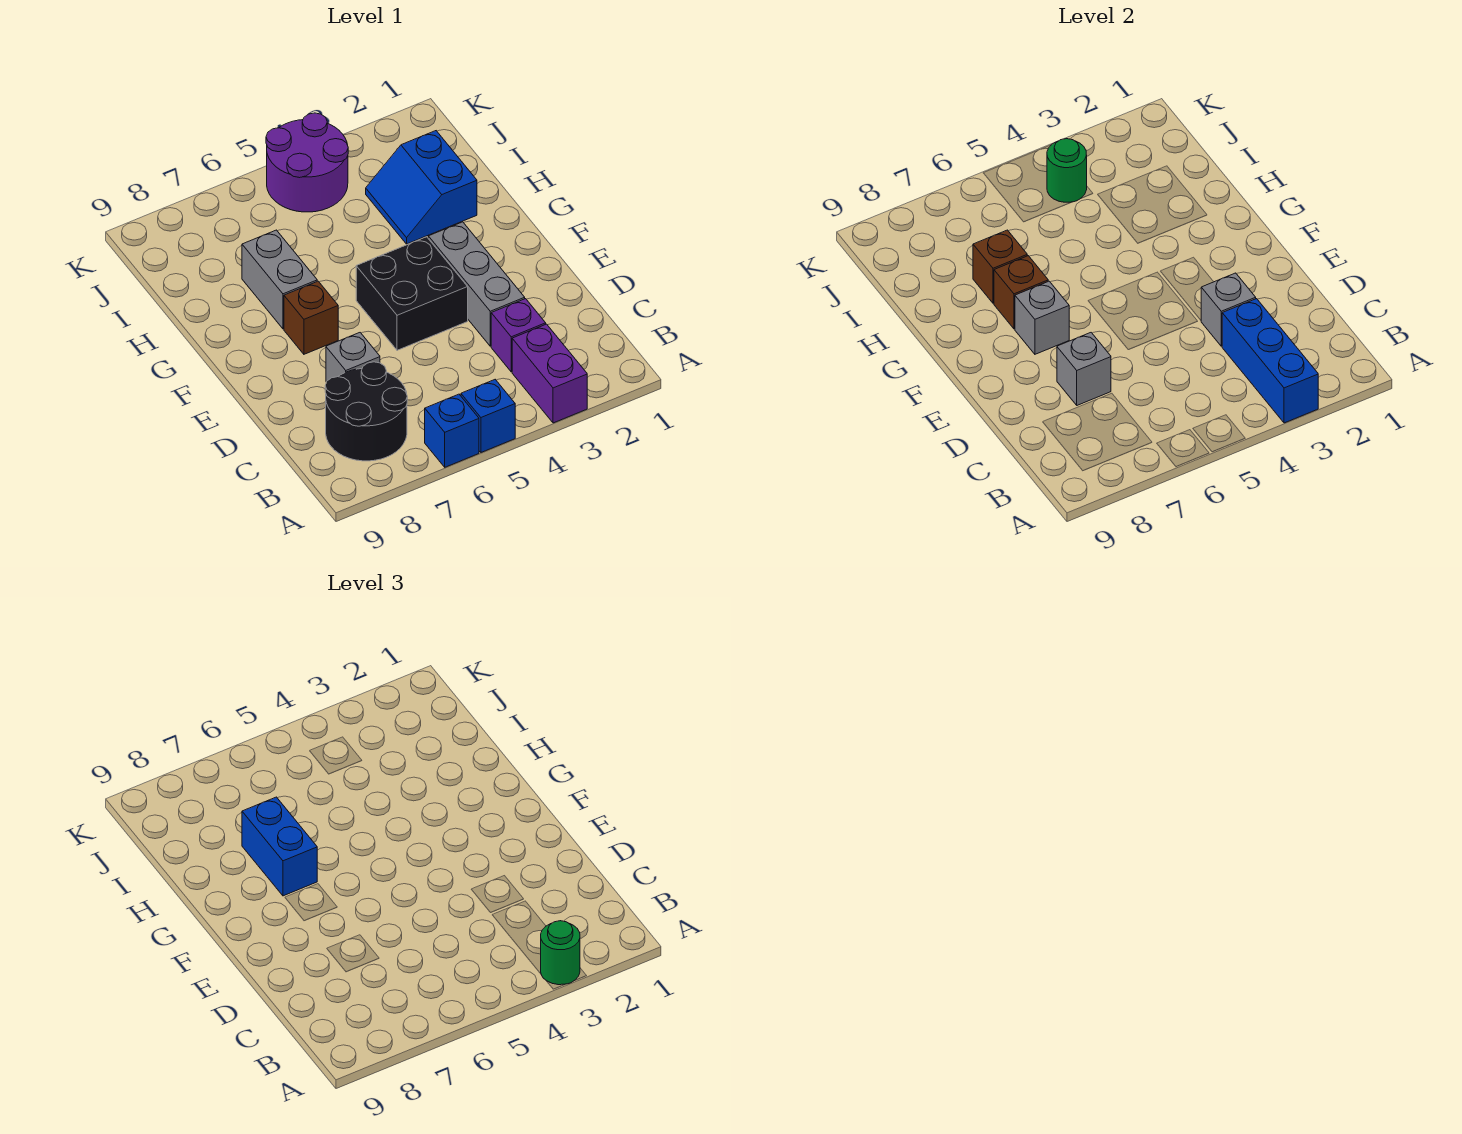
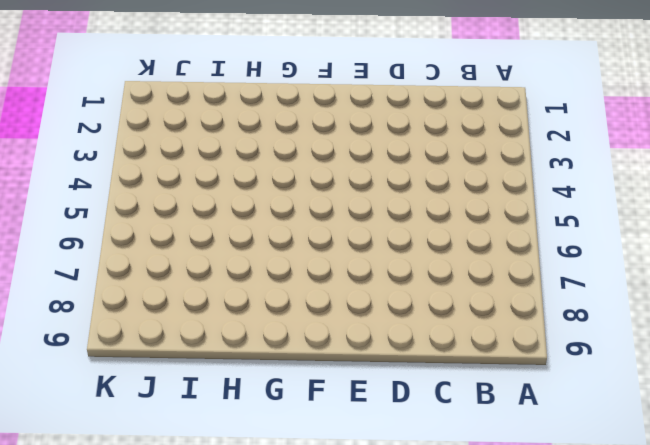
none -> purple 1x2 brick [512,324,587,423]
none -> blue 1x1 brick [461,380,515,452]
none -> blue 1x1 brick [425,394,479,467]

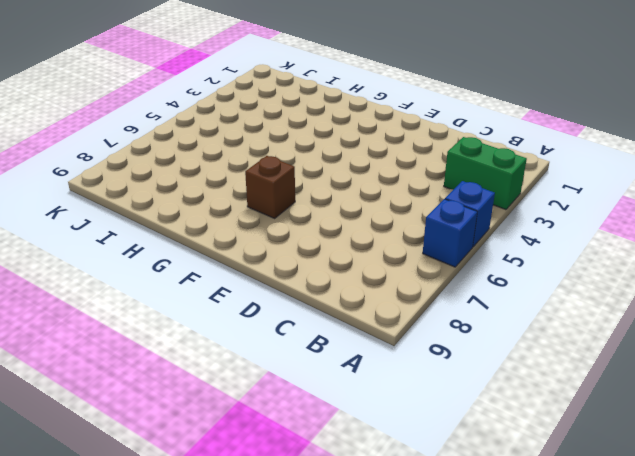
green 1x2 brick [444,137,527,210] -> purple 1x2 brick [512,324,587,423]
none -> black 2x2 round brick [325,362,407,461]
none -> purple 1x1 brick [491,299,546,372]
none -> grey 1x3 brick [428,222,525,346]

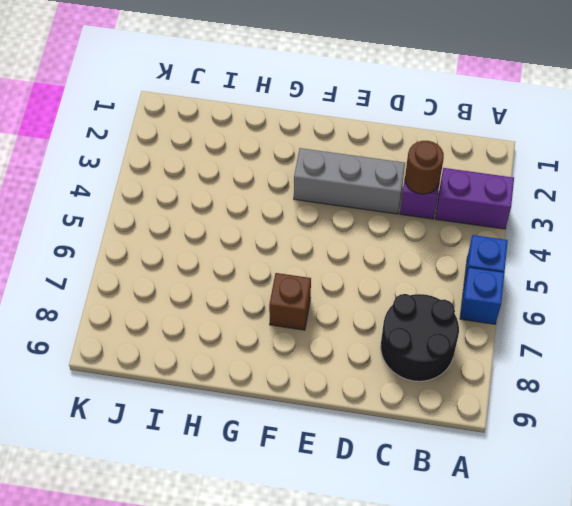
brown 1x1 round brick [405,141,444,194] -> blue 1x3 brick [1222,299,1318,423]
none -> grey 1x1 brick [326,333,380,382]
none -> black 2x2 brick [356,237,468,350]
none -> grey 1x2 brick [242,230,317,329]

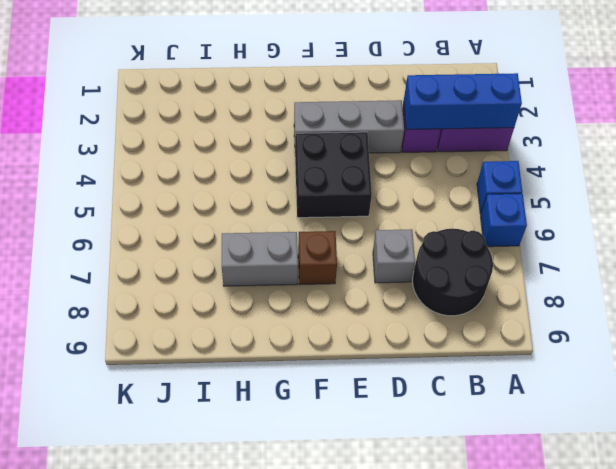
none -> blue 2x2 slope [366,131,477,244]
none -> purple 2x2 round brick [266,113,348,212]
none -> grey 1x1 brick [1201,273,1256,346]

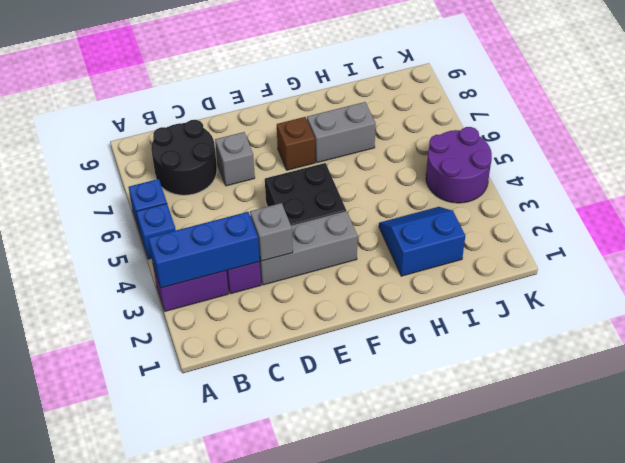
none -> grey 1x1 brick [1057,333,1111,405]
none -> grey 1x1 brick [1015,281,1069,354]
none -> brown 1x1 brick [994,256,1048,329]

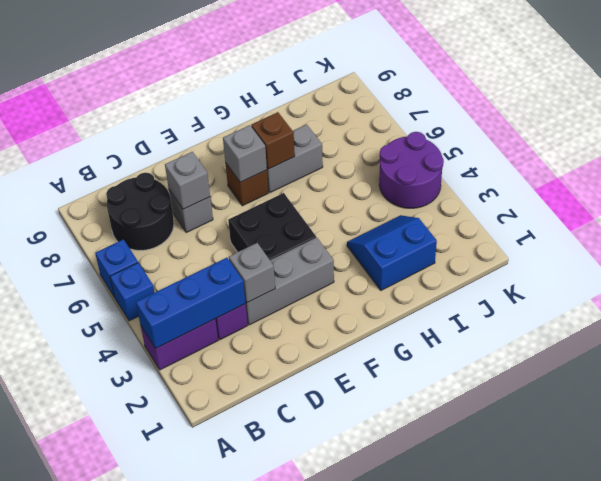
none -> brown 1x1 brick [973,230,1027,303]
none -> green 1x1 round brick [1047,139,1087,202]
none -> green 1x1 round brick [541,921,580,985]

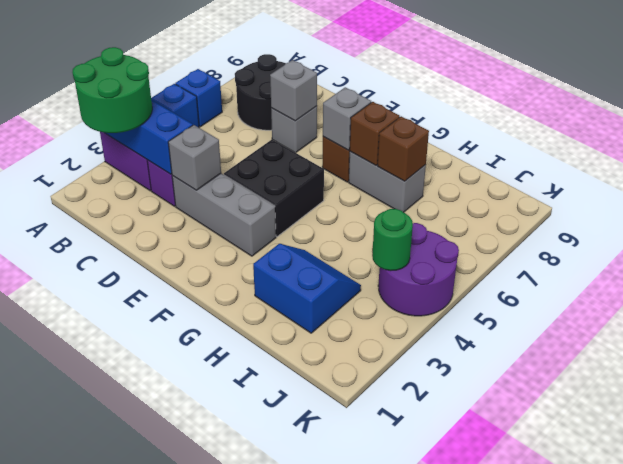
green 2x2 round brick [73,47,152,133] -> green 1x1 round brick [541,921,580,985]
none -> blue 1x2 brick [242,797,317,896]

